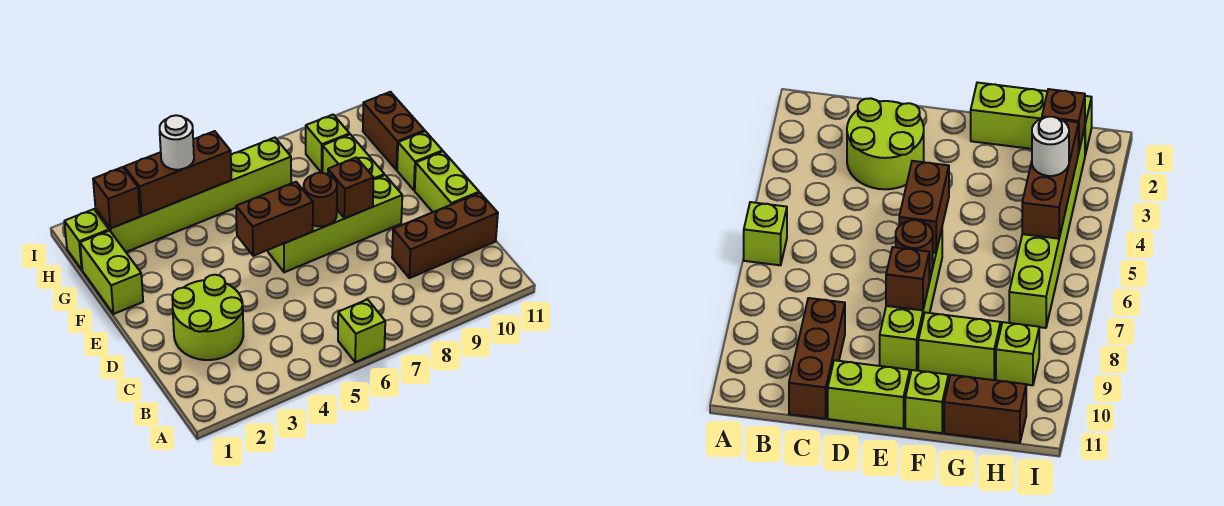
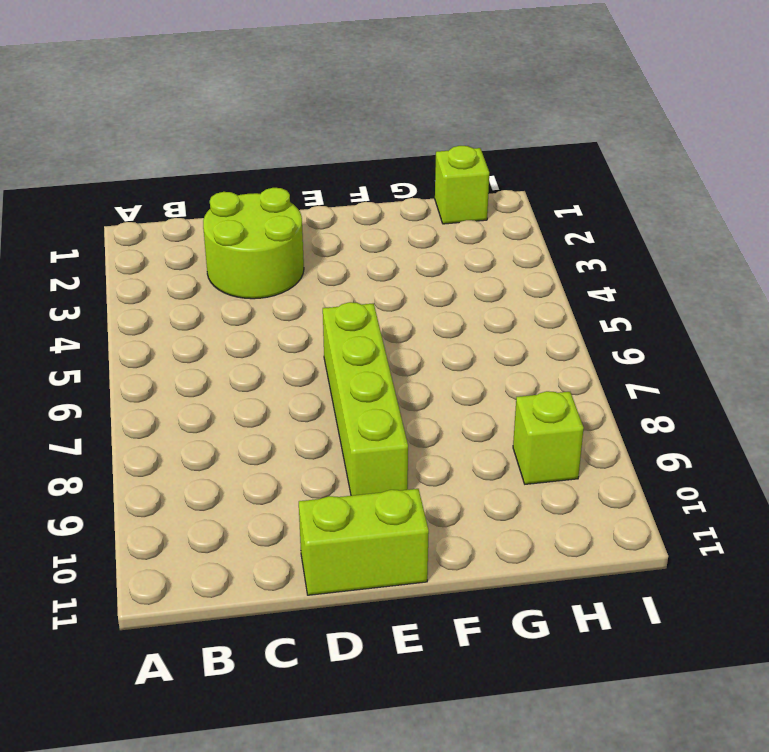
none -> lime 1x1 brick [338,299,385,362]
none -> brown 1x3 brick [392,193,498,278]
none -> lime 1x2 brick [80,231,143,314]

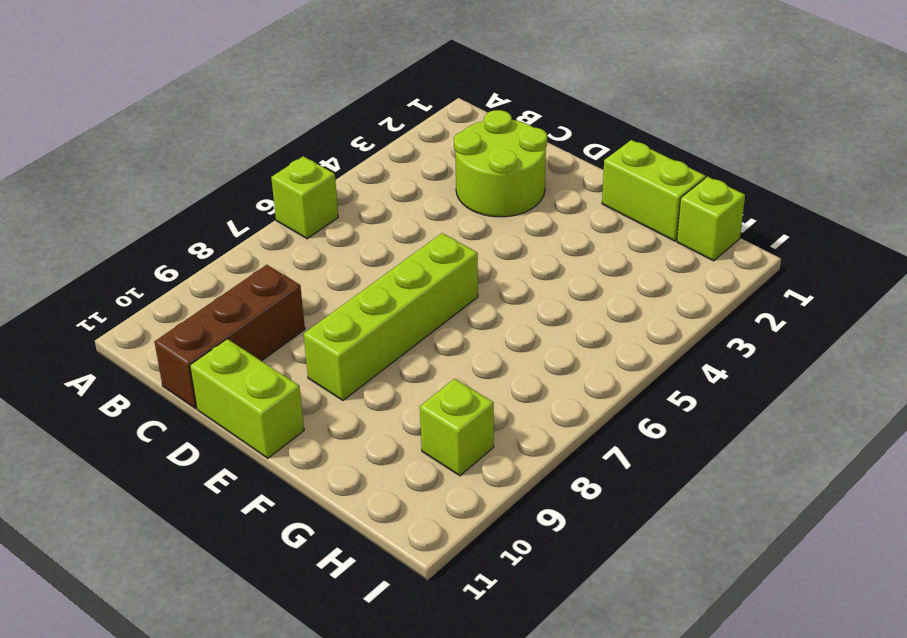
none -> lime 1x2 brick [322,134,384,180]
none -> lime 1x1 brick [397,131,443,190]
none -> brown 1x2 brick [363,92,425,170]

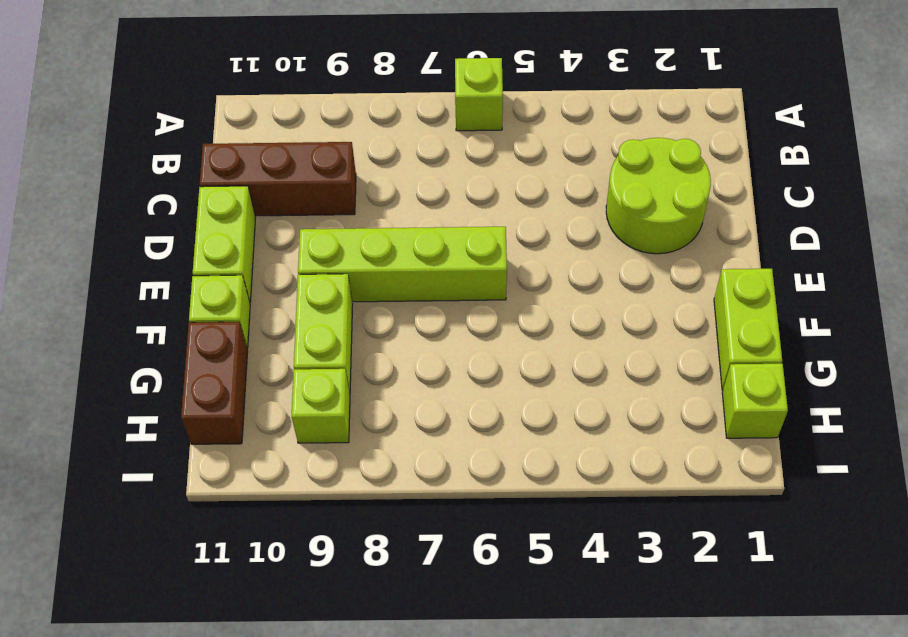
none -> lime 1x6 brick [96,138,291,252]
none -> brown 1x2 brick [236,182,313,256]
none -> brown 1x1 round brick [304,173,337,226]

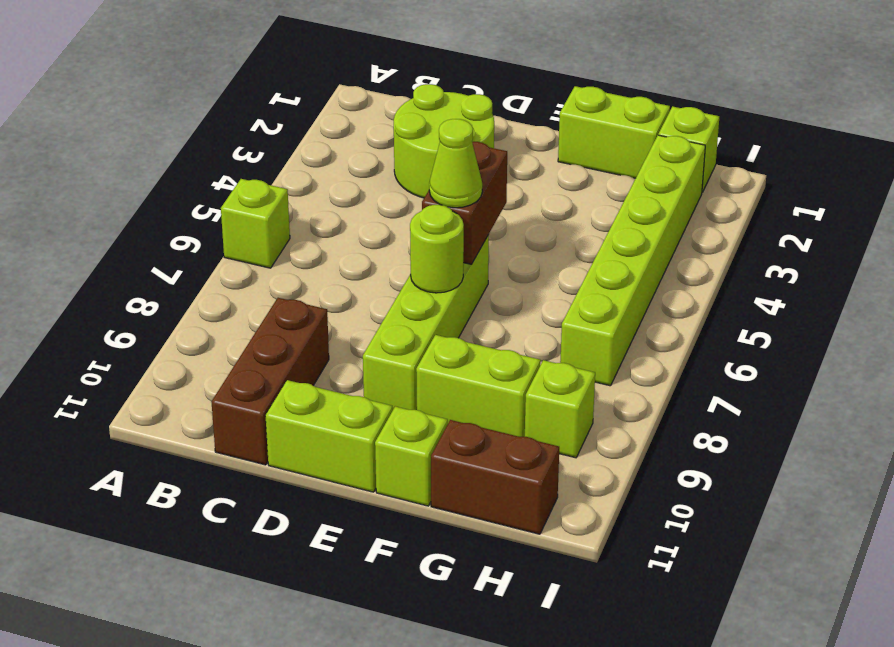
lime 1x1 cone [429,119,482,208] -> none
lime 1x1 round brick [410,205,464,293] -> brown 1x1 round brick [304,173,337,226]
none -> brown 1x1 brick [328,157,374,218]
none -> brown 1x1 brick [93,167,140,228]
none -> brown 1x3 brick [124,131,231,216]

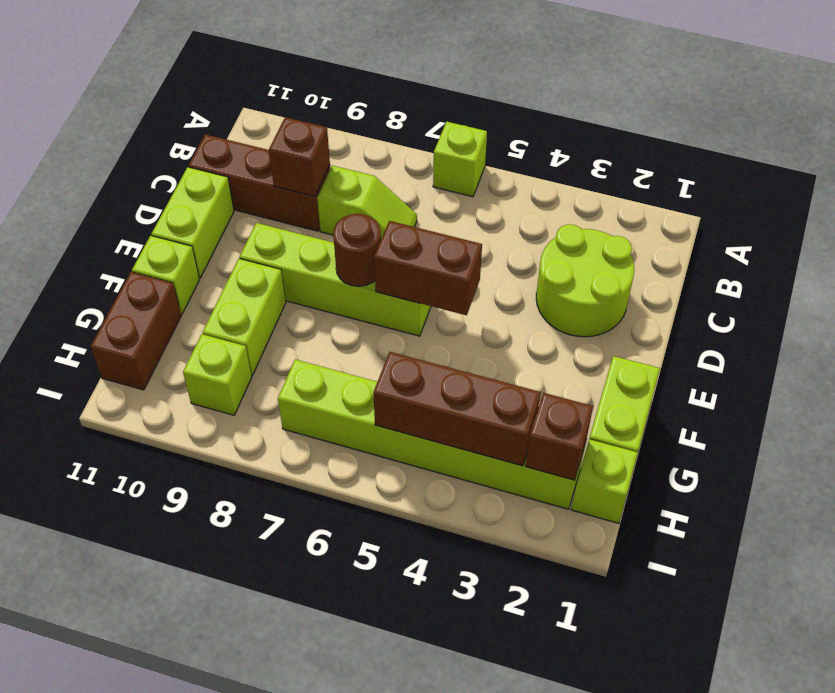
lime 1x2 slope [317,166,417,239] -> none
brown 1x1 brick [269,117,330,197] -> brown 1x1 brick moved to [328,157,374,218]
none -> white 1x1 round brick [160,115,194,170]

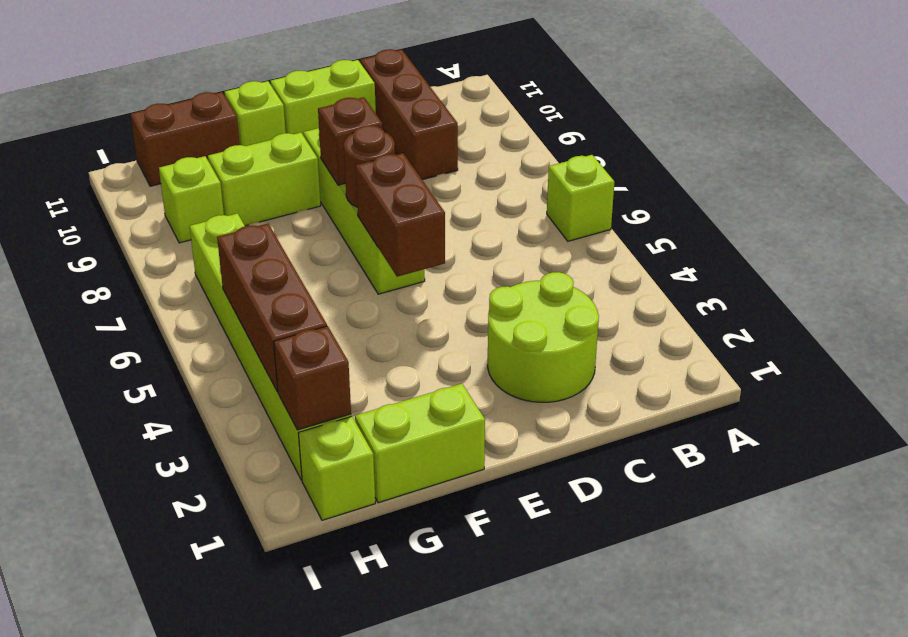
none -> white 1x1 round brick [160,115,194,170]

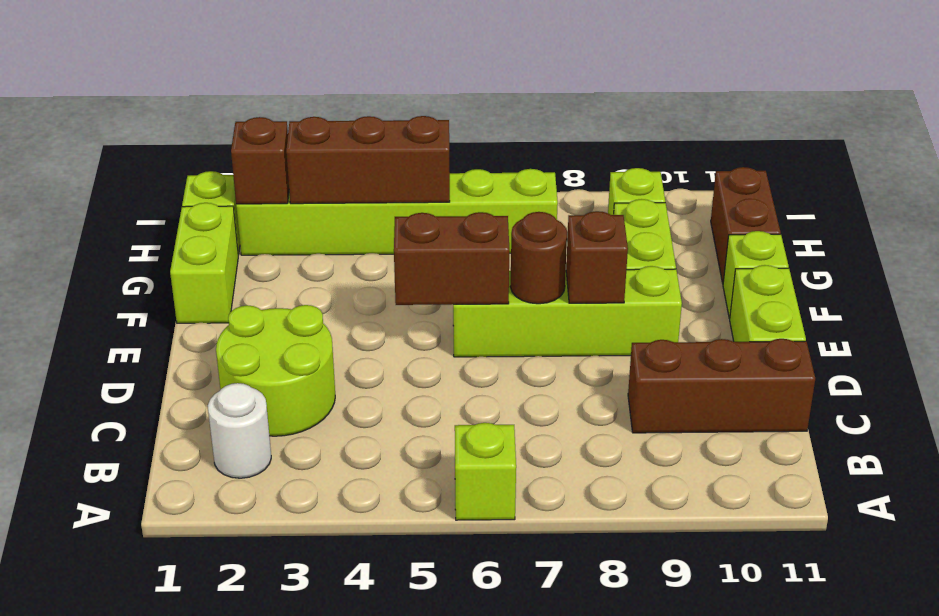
white 1x1 round brick [208,383,271,478] -> white 1x1 round brick moved to [160,115,194,170]

